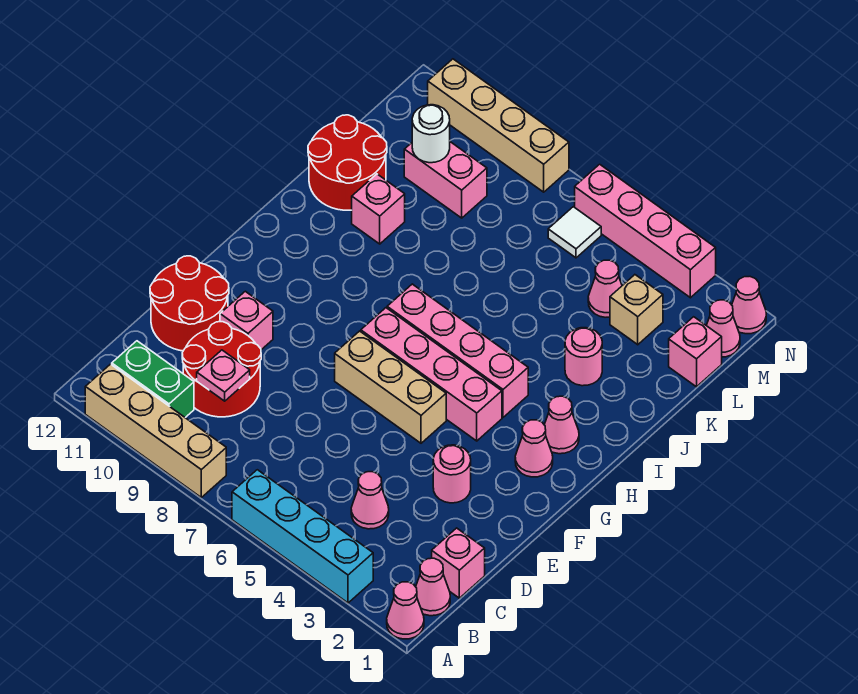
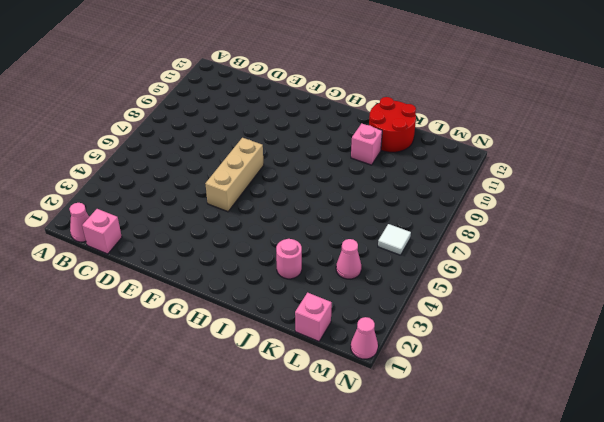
none -> pink 1x1 cone [387,582,424,639]
none -> cyan 1x4 brick [232,470,373,603]
none -> tan 1x4 brick [85,364,226,497]
none -> green 1x2 brick [112,341,194,418]

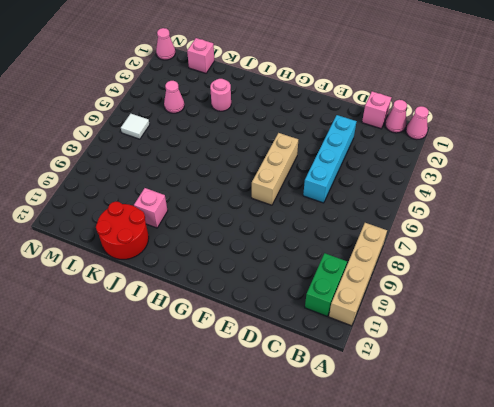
cyan 1x4 brick [303,115,357,203] -> cyan 1x4 brick moved to [232,470,373,603]
none -> pink 1x1 cone [351,472,389,529]
none -> red 2x2 round brick [182,322,261,417]
none -> red 2x2 round brick [150,256,229,351]
none -> pink 1x1 round brick [433,445,471,503]

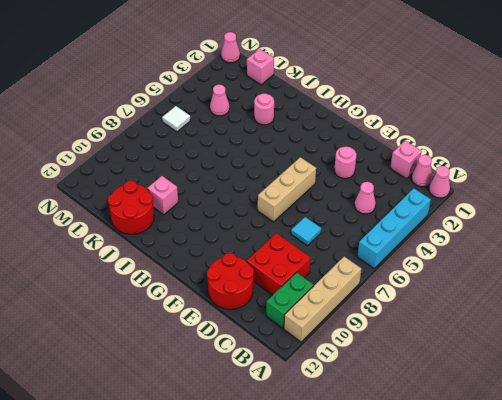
red 2x2 brick [247,233,311,295] -> red 2x2 round brick [182,322,261,417]
cyan 1x1 tile [291,217,321,246] -> none
none -> pink 1x1 brick [220,291,273,350]
none -> pink 1x1 cone [515,420,553,477]
none -> pink 1x4 brick [361,308,502,441]
none -> pink 1x1 cone [544,396,579,454]

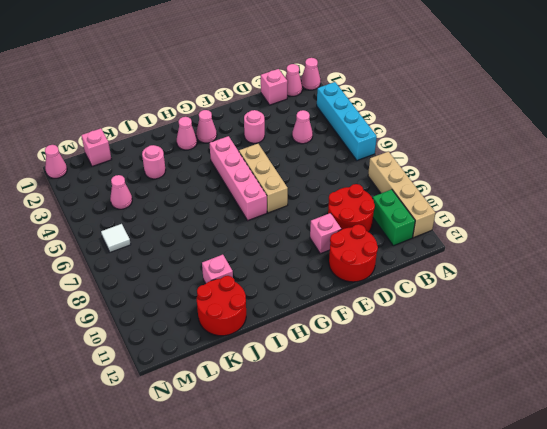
none -> pink 1x4 brick [387,284,528,417]
none -> tan 1x1 brick [610,275,663,345]
none -> pink 1x2 brick [404,142,487,218]
none -> pink 1x1 cone [706,300,740,357]

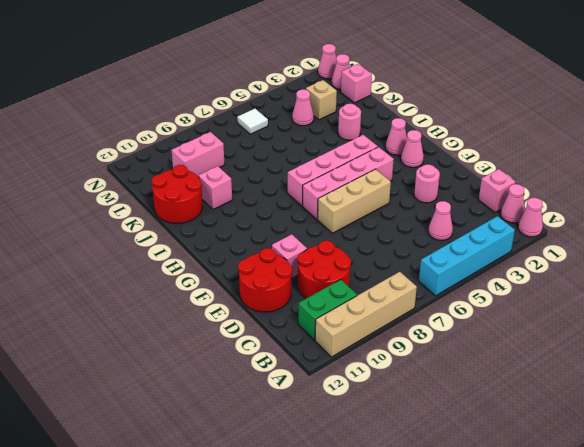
none -> pink 1x4 brick [575,164,716,298]
none -> tan 1x4 brick [428,59,569,192]
none -> pink 1x1 plate [197,350,250,401]
none -> white 1x1 round brick [412,105,450,163]

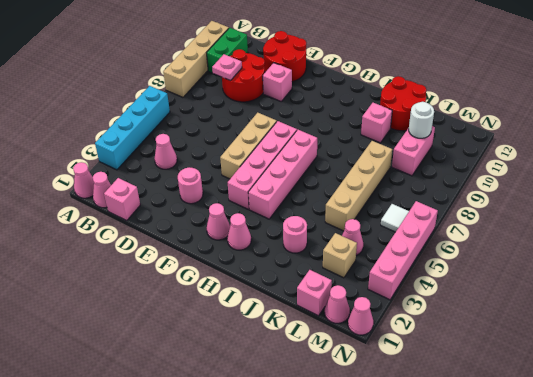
tan 1x4 brick [325,141,392,231] -> tan 1x4 brick moved to [428,59,569,192]

